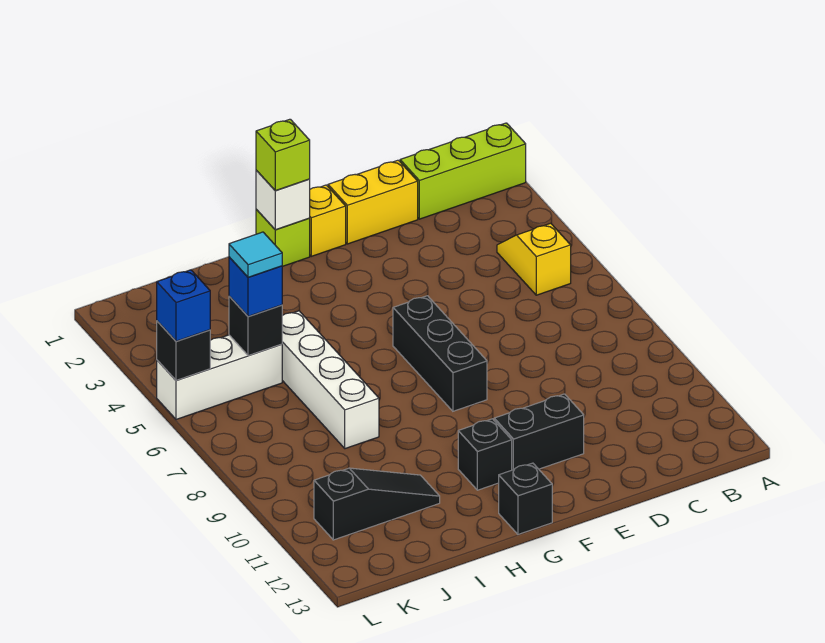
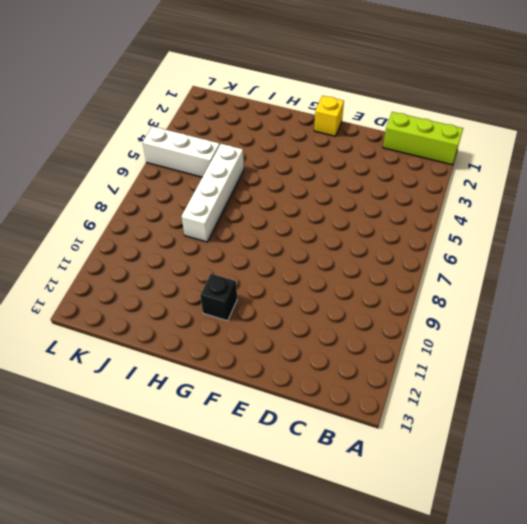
none -> yellow 1x2 slope [497,223,571,295]
none -> yellow 1x2 brick [328,160,418,244]
none -> black 1x2 brick [494,394,584,470]

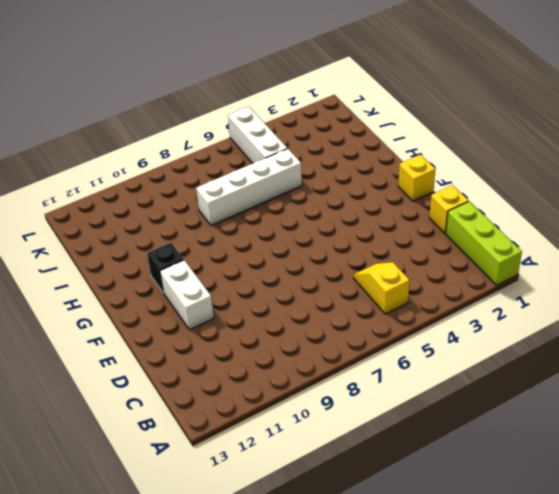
yellow 1x2 slope [354,262,410,314] -> yellow 1x2 slope turned to [497,223,571,295]
yellow 1x1 brick [429,185,468,233] -> yellow 1x2 brick [328,160,418,244]
white 1x2 brick [160,260,214,330] -> black 1x2 brick [494,394,584,470]
none -> black 1x3 brick [393,296,487,411]
none -> lime 1x1 brick [256,209,310,267]
none -> black 1x1 brick [499,463,552,534]

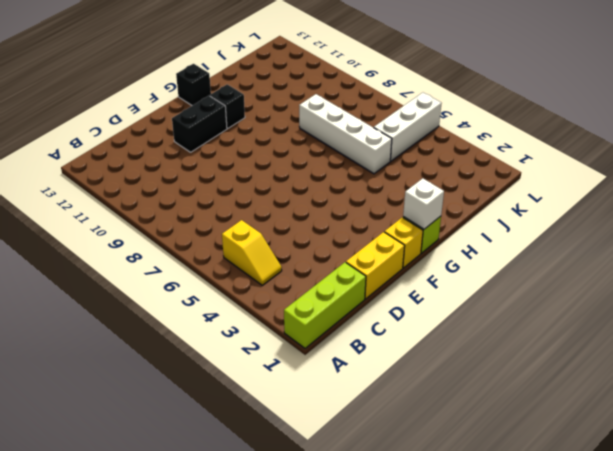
none -> black 1x3 brick [393,296,487,411]
none -> black 1x3 slope [314,468,440,540]
none -> black 1x1 brick [229,296,282,356]

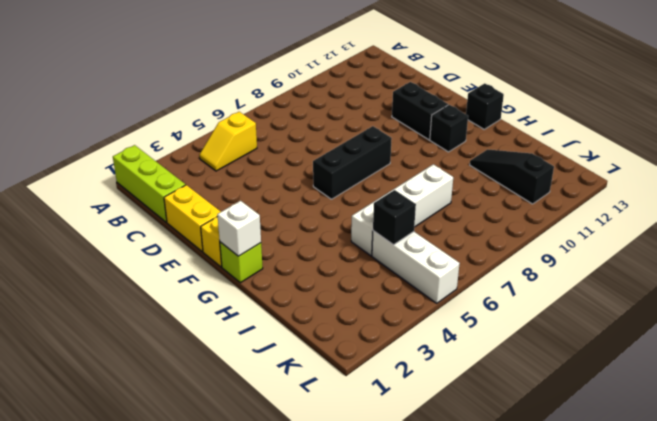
none -> black 1x1 brick [157,321,210,380]
none -> lime 1x1 brick [256,119,310,191]
none -> blue 1x1 brick [229,257,282,317]

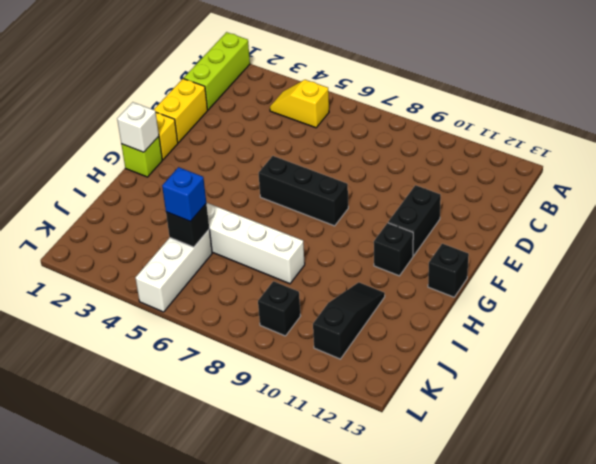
black 1x1 brick [258,281,300,336] -> black 1x1 brick moved to [157,321,210,380]
none -> lime 1x1 brick [256,119,310,191]
none -> blue 1x1 brick [157,270,210,341]
none -> cyan 1x1 tile [229,232,282,277]

